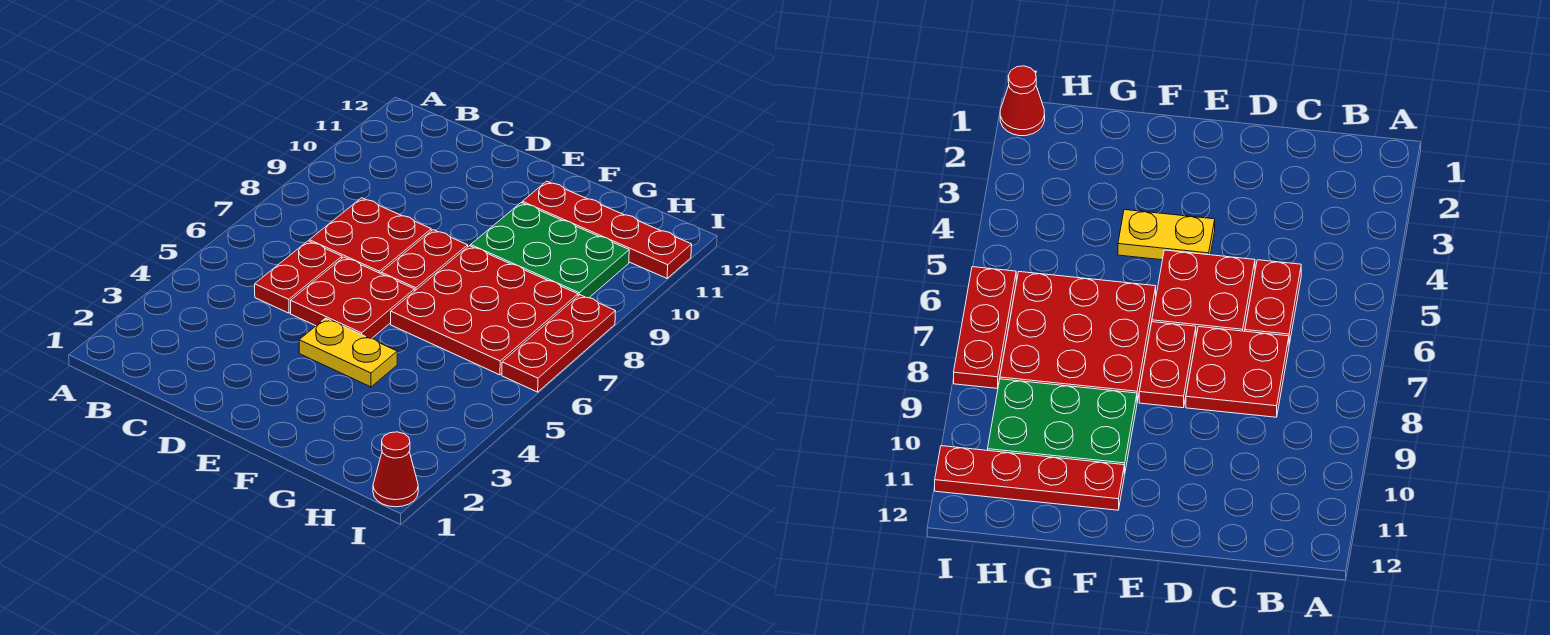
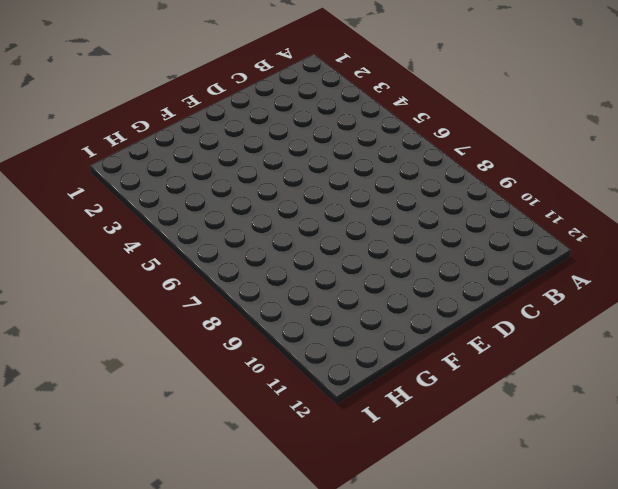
none -> red 1x2 plate [255,241,342,313]
none -> red 2x2 plate [309,198,431,274]

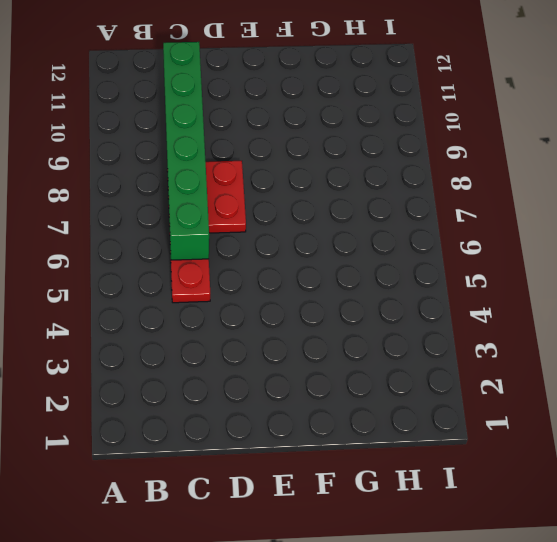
green 1x6 brick [163,42,209,260] -> none
none -> red 2x2 plate [291,257,415,339]
none -> yellow 1x2 plate [299,318,397,387]

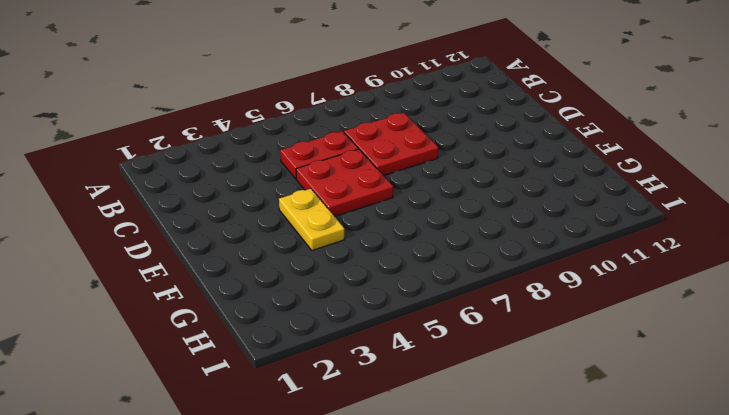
none -> red 1x2 plate [381,230,468,290]
none -> red 3x3 plate [391,246,578,375]

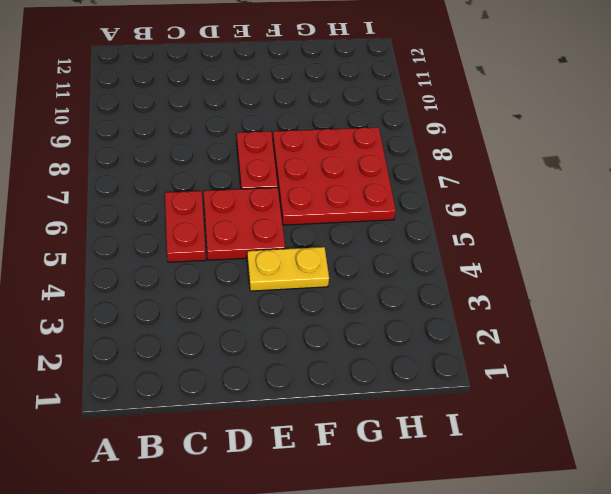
none -> red 2x2 plate [309,198,431,274]
none -> green 2x3 plate [471,203,629,298]

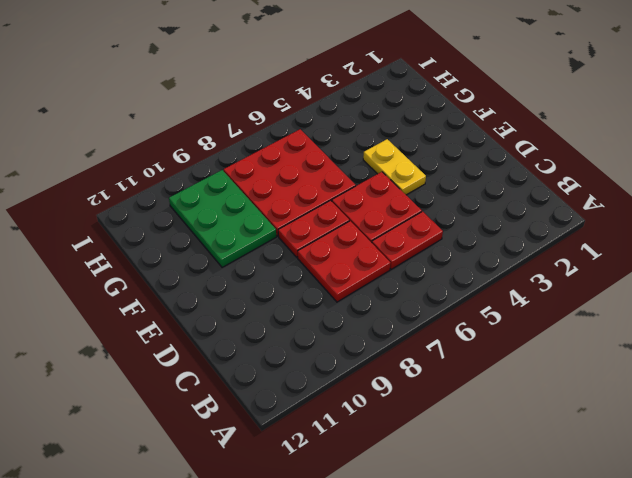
none -> red 1x4 plate [522,181,692,278]
none -> red 1x1 cone [373,432,418,507]

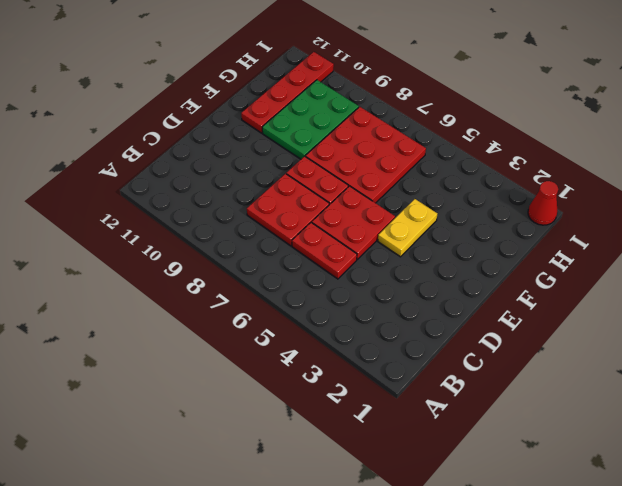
none -> red 1x3 plate [502,295,615,392]

